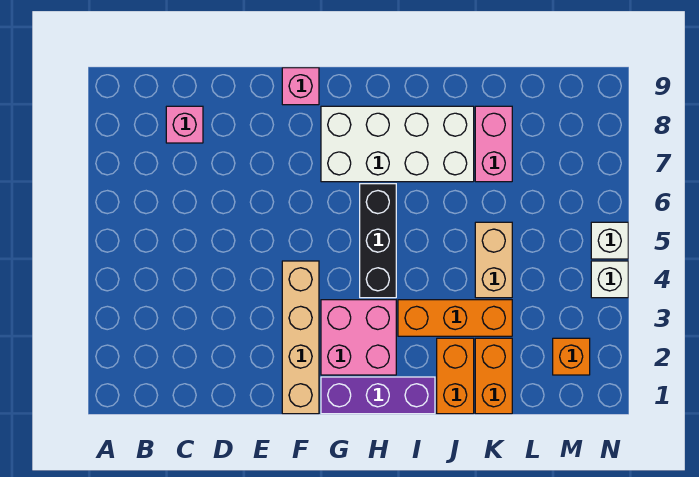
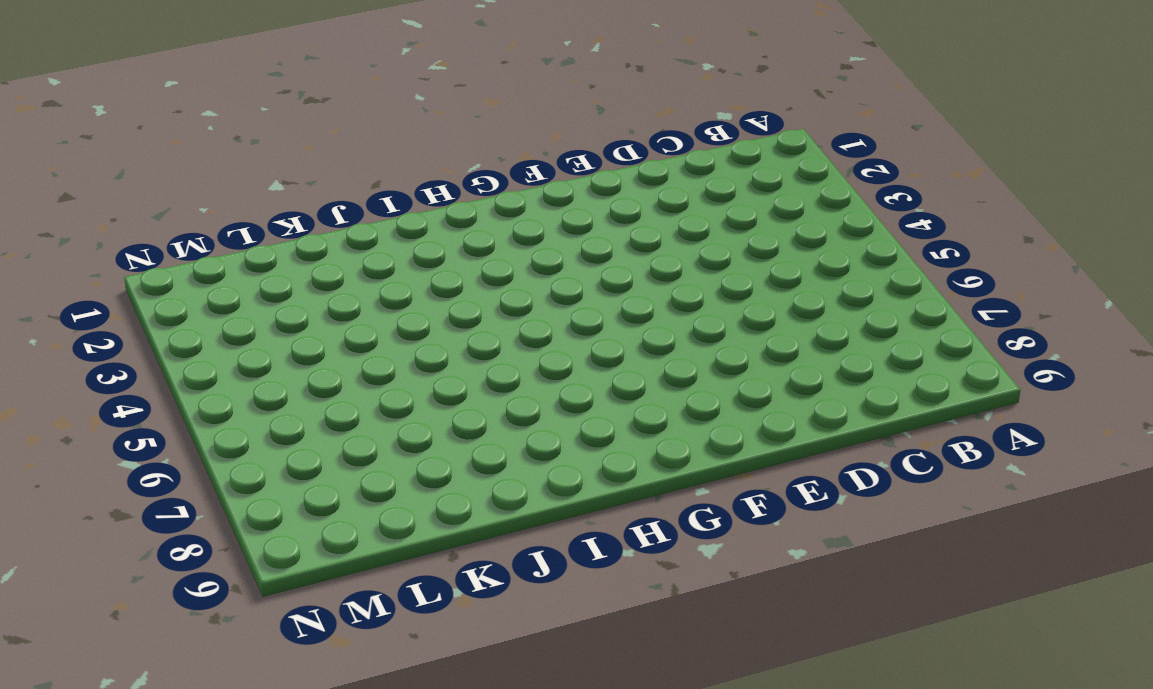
none -> pink 1x1 brick [166,106,203,143]
none -> tan 1x4 brick [282,261,319,414]
none -> pink 1x1 brick [282,68,319,105]

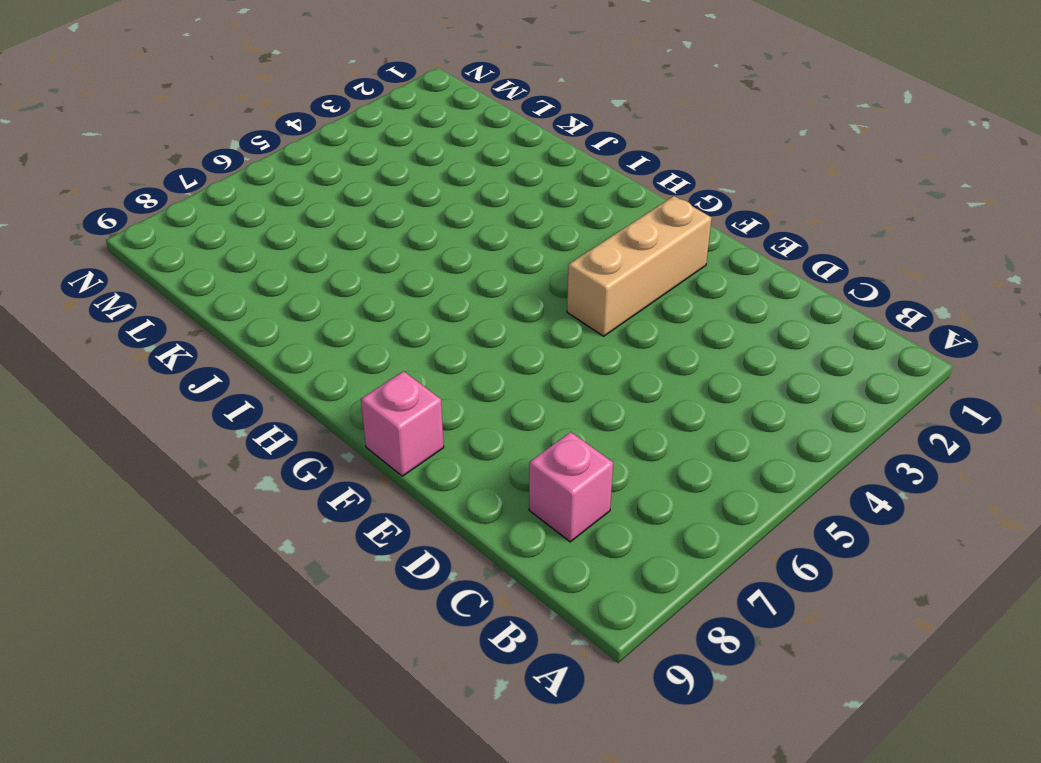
tan 1x3 brick [567,196,712,336] -> tan 1x4 brick [282,261,319,414]
none -> purple 1x3 brick [321,377,435,414]
none -> pink 2x2 brick [321,300,396,375]
none -> white 2x4 brick [321,106,474,182]

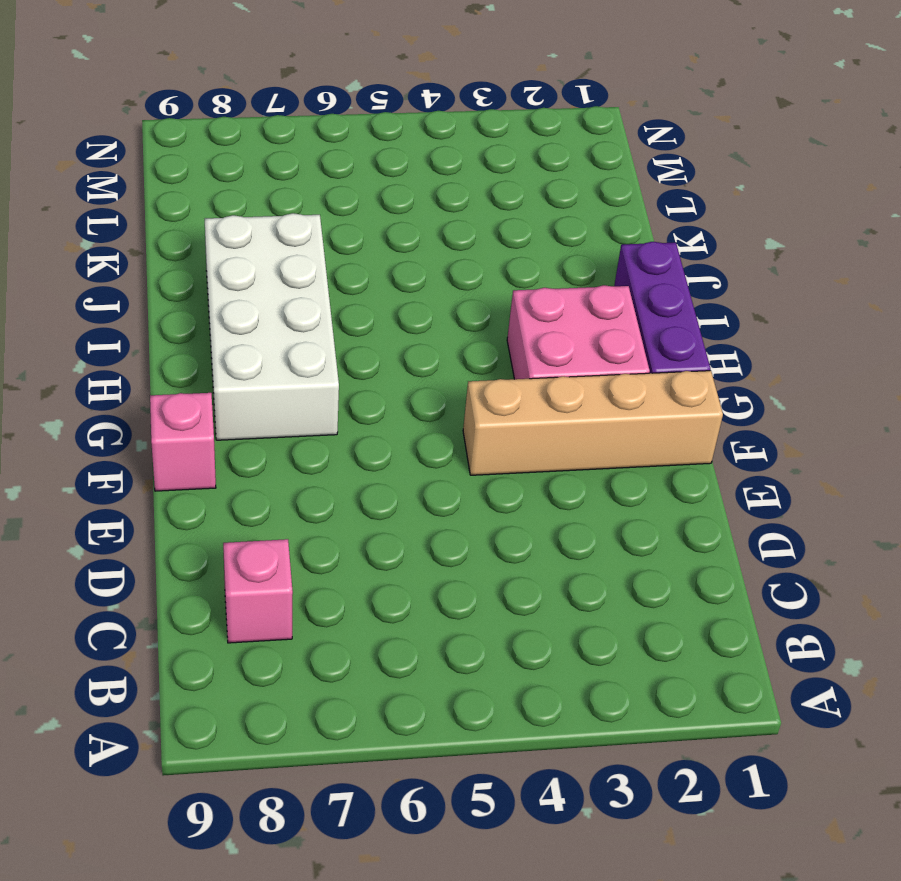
none -> black 1x3 brick [360,184,396,298]
none -> orange 1x3 brick [398,300,512,336]
none -> orange 1x2 brick [437,338,474,414]

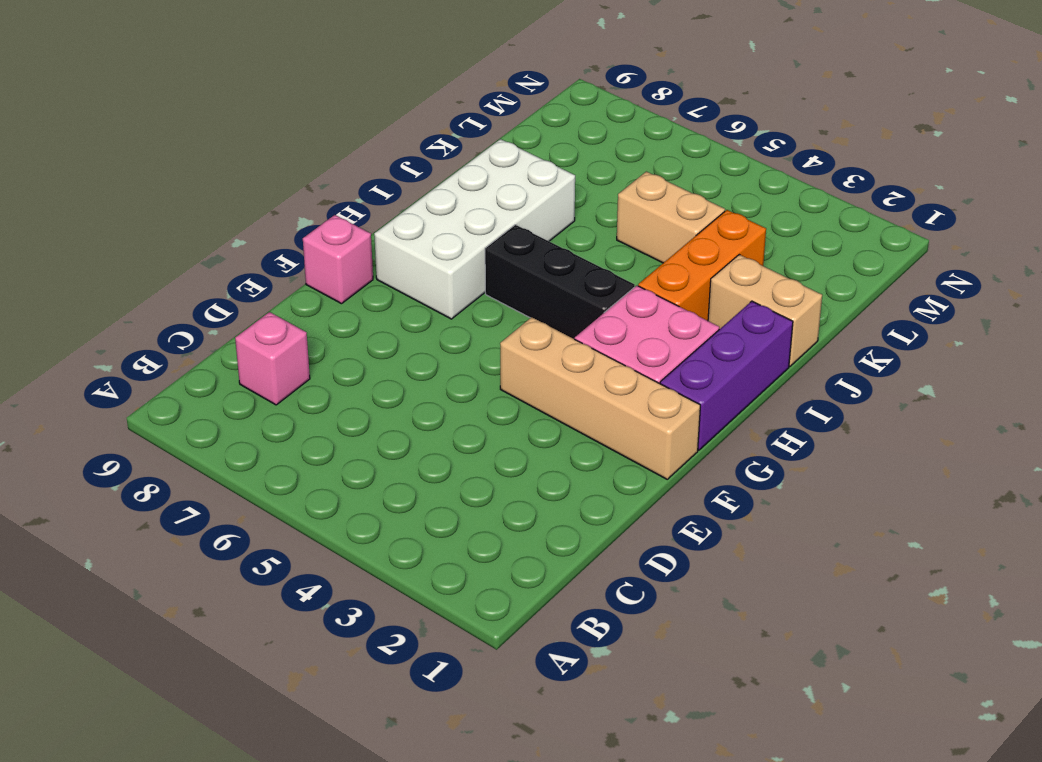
tan 1x2 brick [708,255,822,366] -> orange 1x2 brick [437,338,474,414]
none -> orange 1x2 brick [475,338,512,414]
none -> pink 1x2 brick [475,106,512,182]
none -> orange 1x1 brick [553,338,590,375]

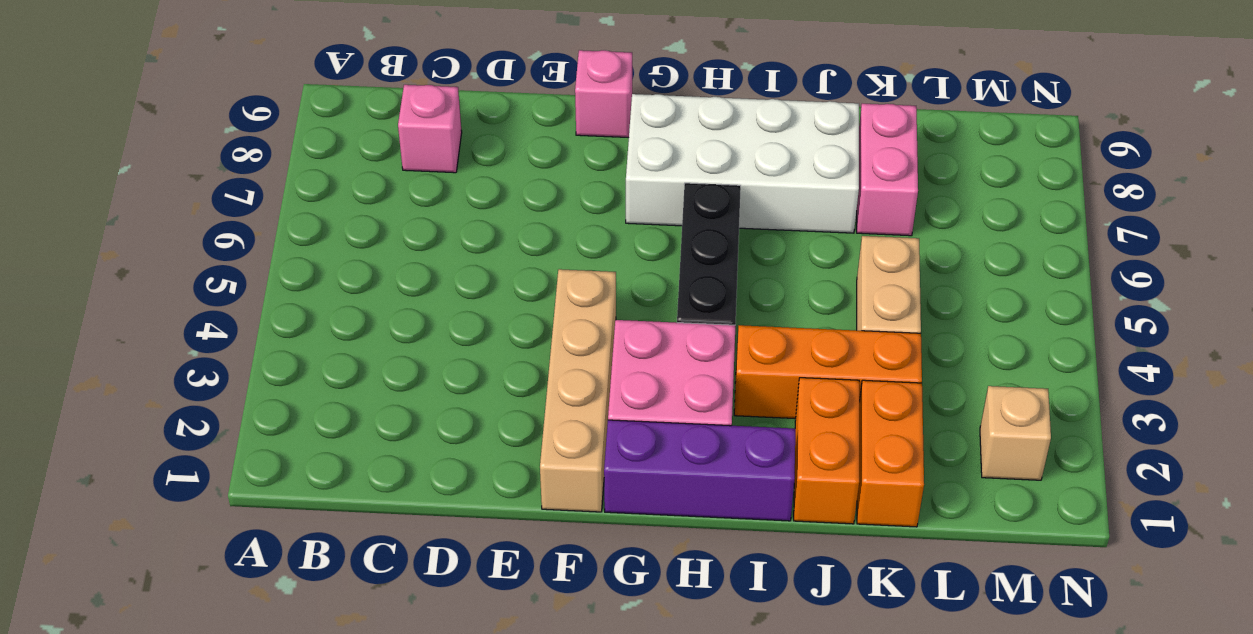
tan 1x1 brick [980,386,1051,480] -> orange 1x1 brick [553,338,590,375]
none -> white 1x1 brick [591,261,628,298]
none -> white 1x1 brick [591,222,628,259]

